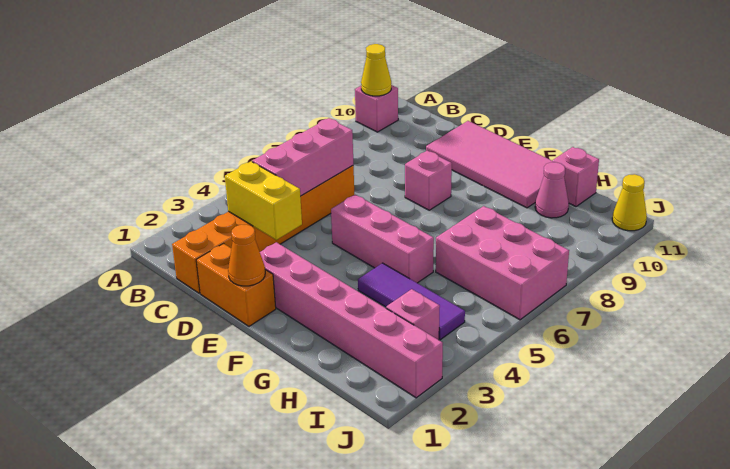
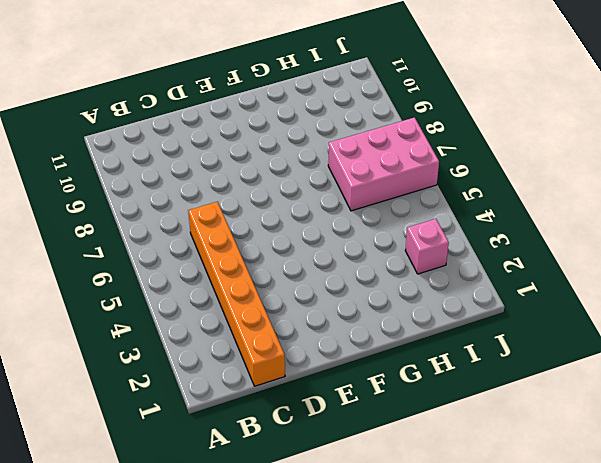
none -> pink 1x1 brick [355,85,398,132]
none -> orange 1x2 brick [196,244,276,326]
none -> pink 2x4 tile [426,121,552,208]

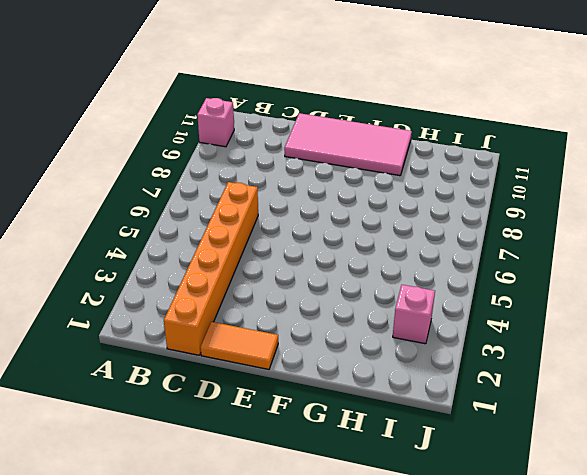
orange 1x2 tile [201,322,278,369] -> orange 1x2 brick [196,244,276,326]
none -> pink 1x6 brick [260,242,443,398]
none -> pink 1x3 brick [331,195,434,283]
none -> pink 1x1 brick [405,151,452,210]

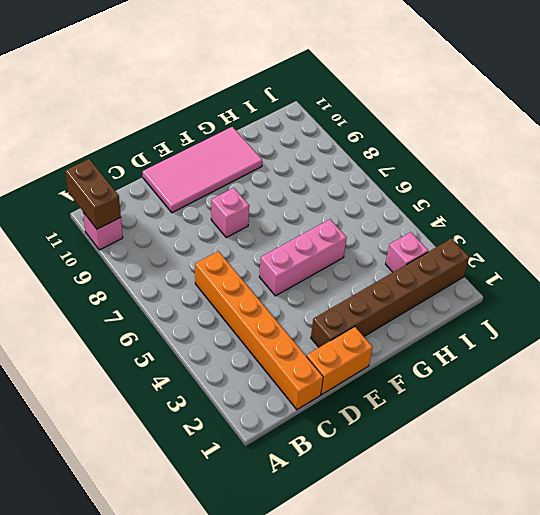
brown 1x2 brick [65,159,121,229] -> yellow 1x1 cone [361,44,391,96]
brown 1x6 brick [311,239,469,347] -> pink 1x6 brick [260,242,443,398]
none -> purple 1x3 tile [358,263,465,340]
none -> pink 2x3 brick [436,206,569,320]
none -> pink 1x1 cone [535,162,569,218]

